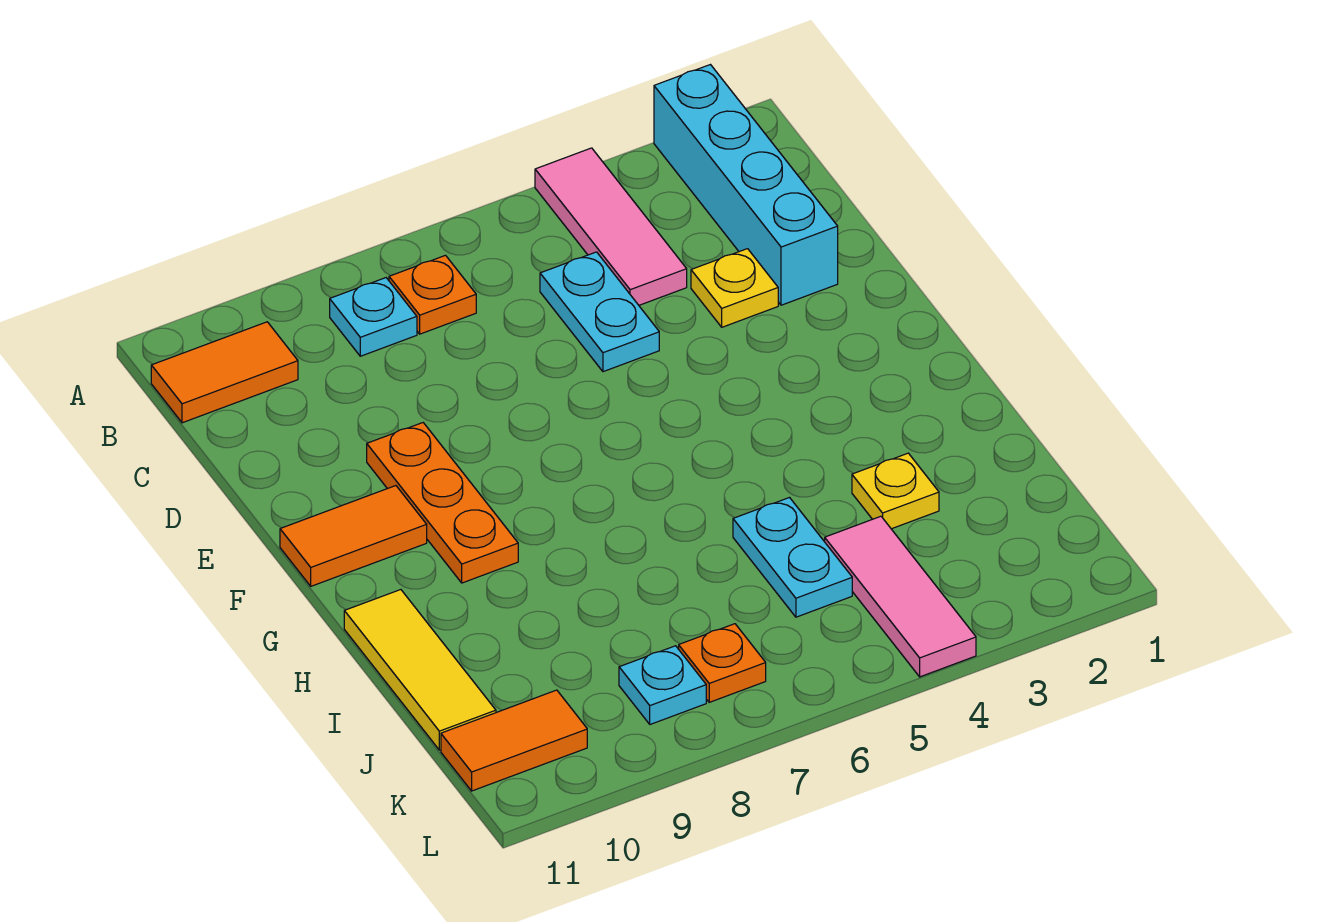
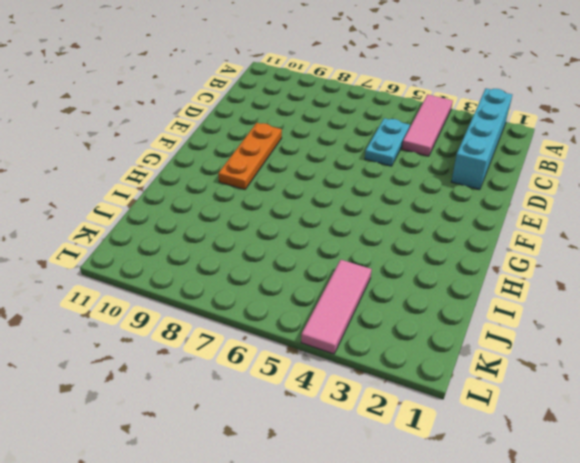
none -> orange 1x1 plate [389,255,476,334]
none -> cyan 1x1 plate [330,278,417,356]
none -> orange 1x2 tile [151,322,298,423]

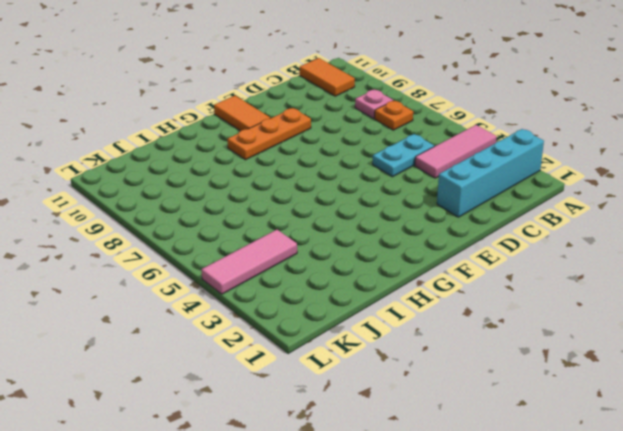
pink 1x1 plate [355,89,393,119] -> cyan 1x1 plate [330,278,417,356]
none -> yellow 1x1 plate [691,249,778,327]
none -> yellow 1x3 tile [344,590,496,750]
none -> yellow 1x1 plate [852,453,939,529]

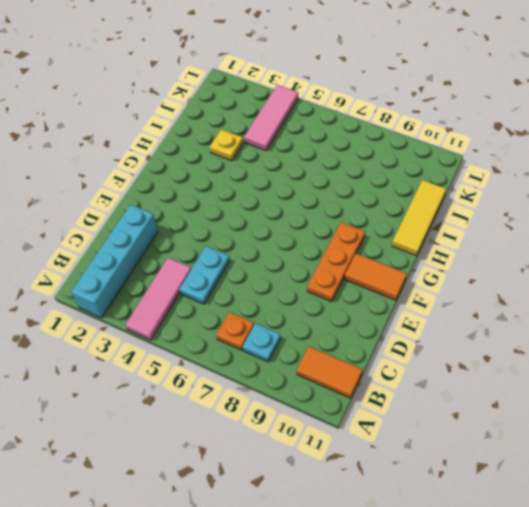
none -> yellow 1x1 plate [691,249,778,327]
none -> cyan 1x2 plate [733,498,852,617]
none -> orange 1x1 plate [679,624,766,702]

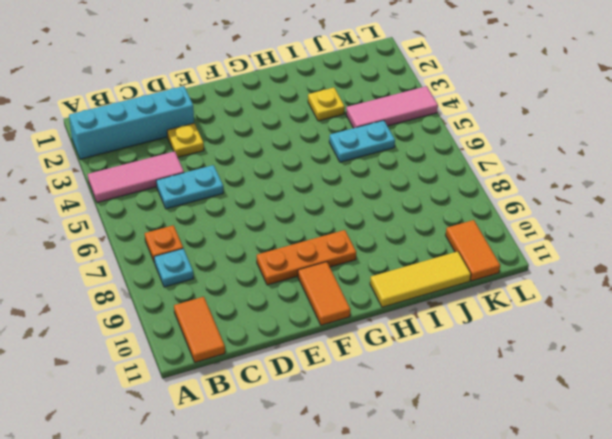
none -> orange 1x1 plate [679,624,766,702]
none -> cyan 1x1 plate [619,646,706,724]

